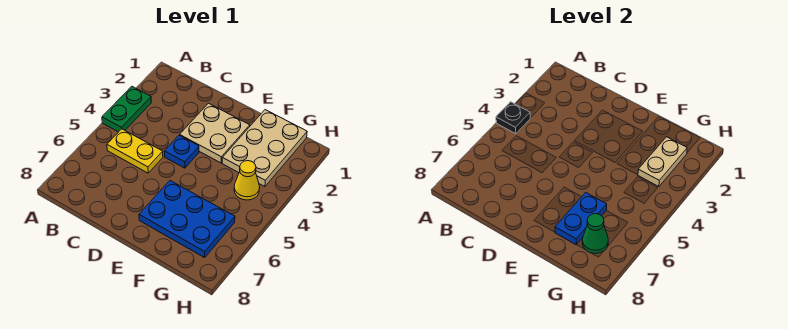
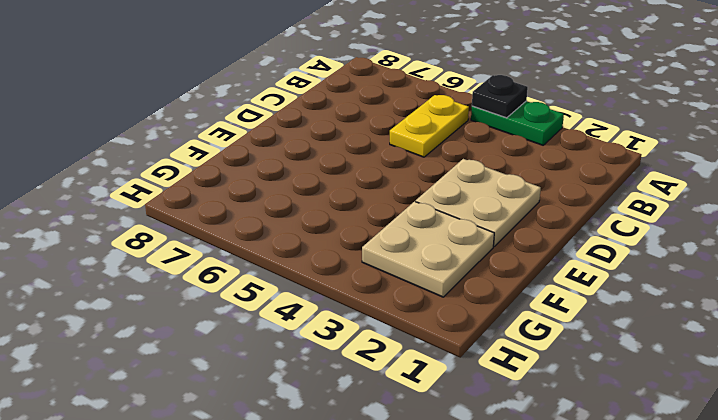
tan 2x2 plate [362,201,494,297] -> tan 2x3 plate [222,110,307,187]
none -> blue 1x1 plate [164,135,199,168]
none -> blue 2x3 plate [139,181,235,258]

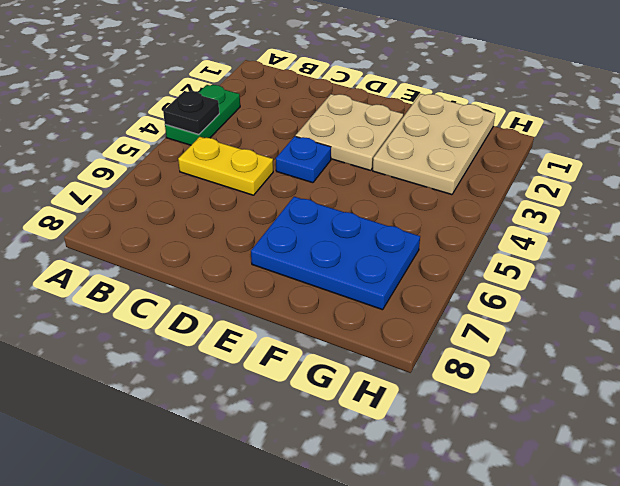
none -> yellow 1x1 cone [234,161,260,200]
none -> blue 1x2 plate [555,192,607,245]

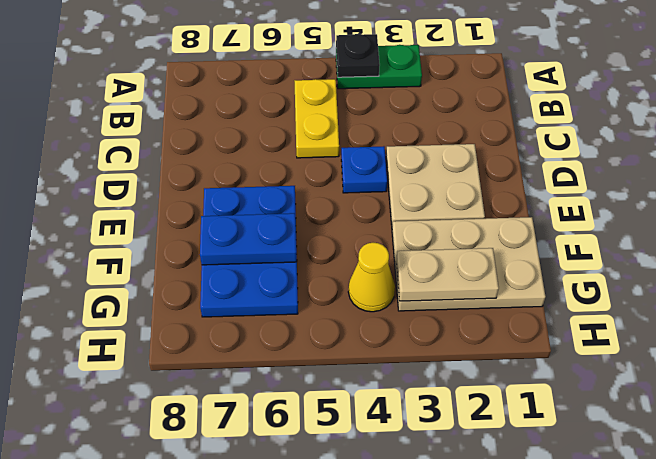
none -> green 1x1 cone [582,214,608,253]

